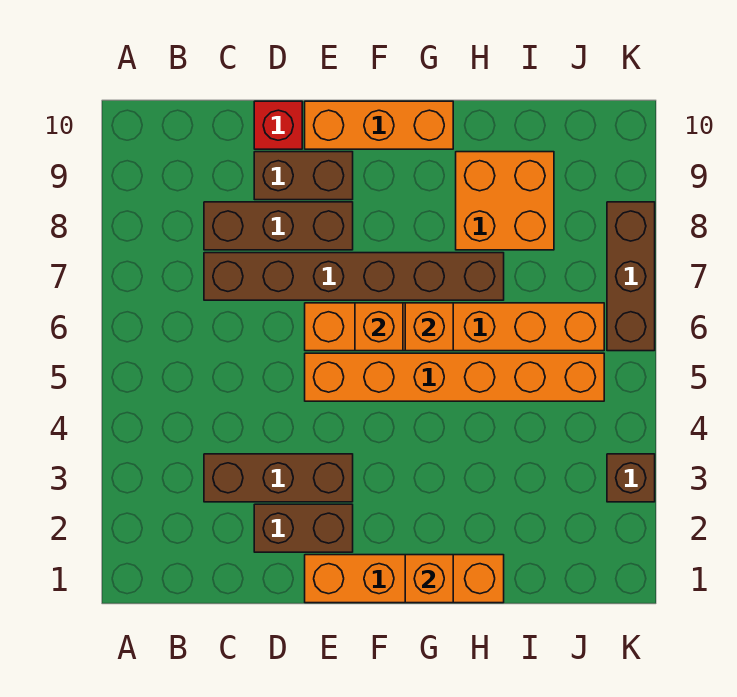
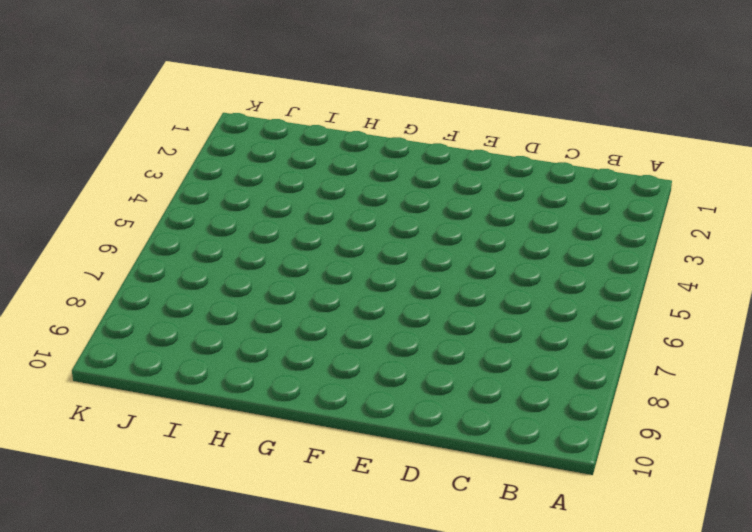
none -> brown 1x3 brick [204,454,353,502]
none -> brown 1x6 brick [204,253,504,300]
none -> brown 1x3 brick [204,202,353,250]

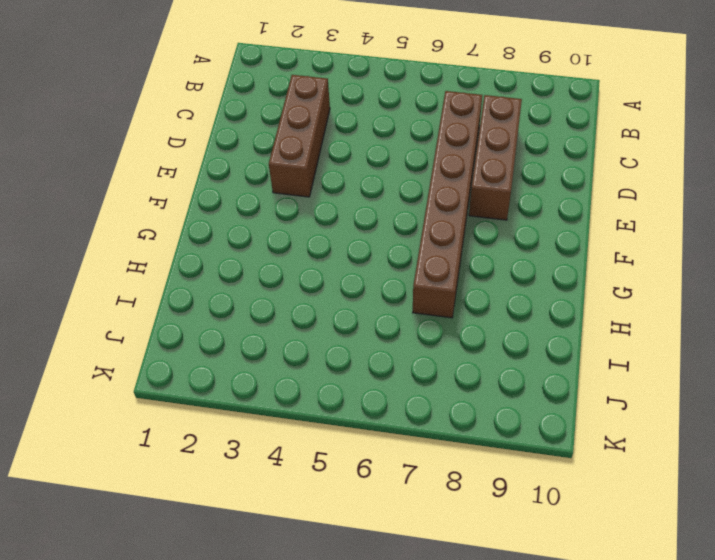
none -> brown 1x2 brick [254,504,353,552]
none -> brown 1x2 brick [254,152,353,200]
none -> red 1x1 brick [254,101,302,149]

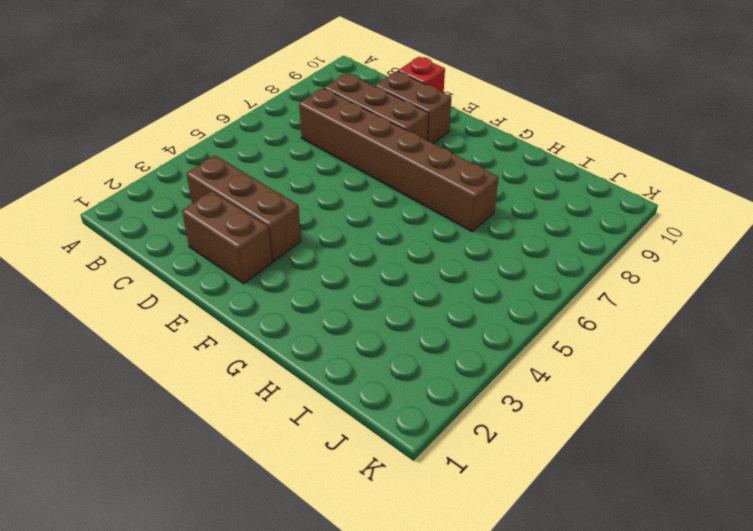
none -> orange 1x4 brick [305,555,504,603]
none -> orange 1x6 brick [305,353,604,401]
none -> orange 1x6 brick [305,303,604,351]

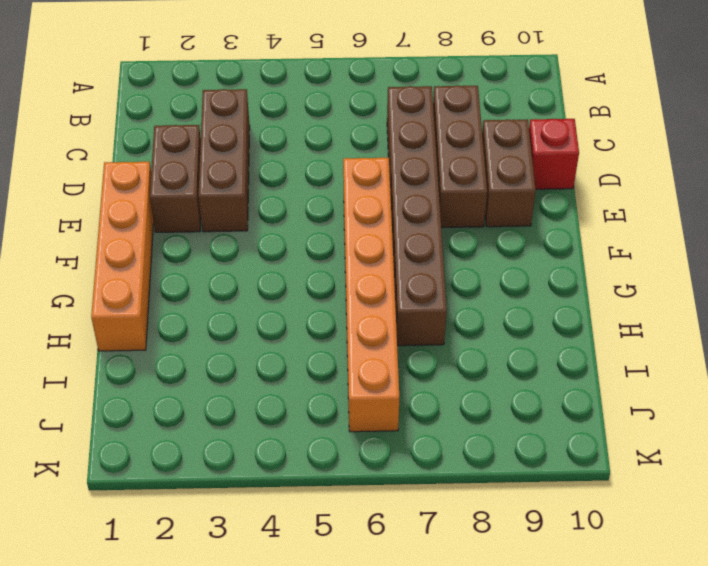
none -> orange 1x6 brick [305,353,604,401]
none -> orange 1x3 brick [305,101,453,149]
none -> orange 2x2 brick [456,152,554,250]

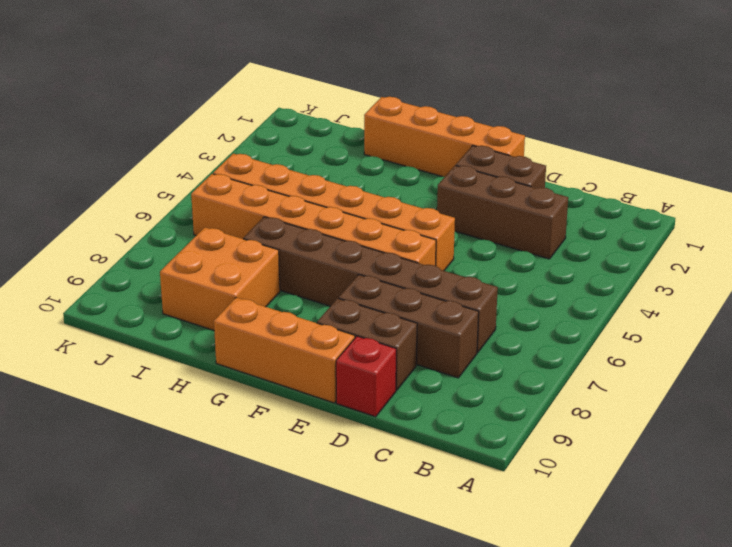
none -> brown 1x1 brick [607,454,655,502]
none -> brown 1x3 brick [607,202,655,351]
none -> orange 1x1 brick [355,303,403,351]

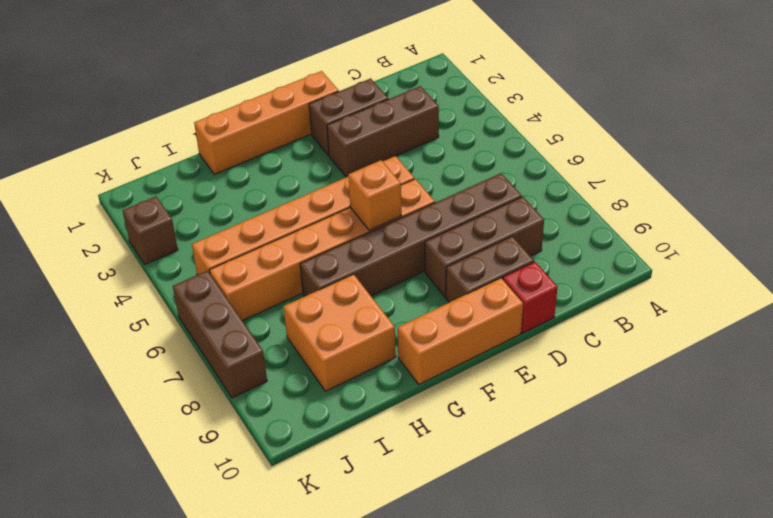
none -> orange 1x1 brick [405,555,453,603]
none -> orange 1x1 brick [405,303,453,351]

